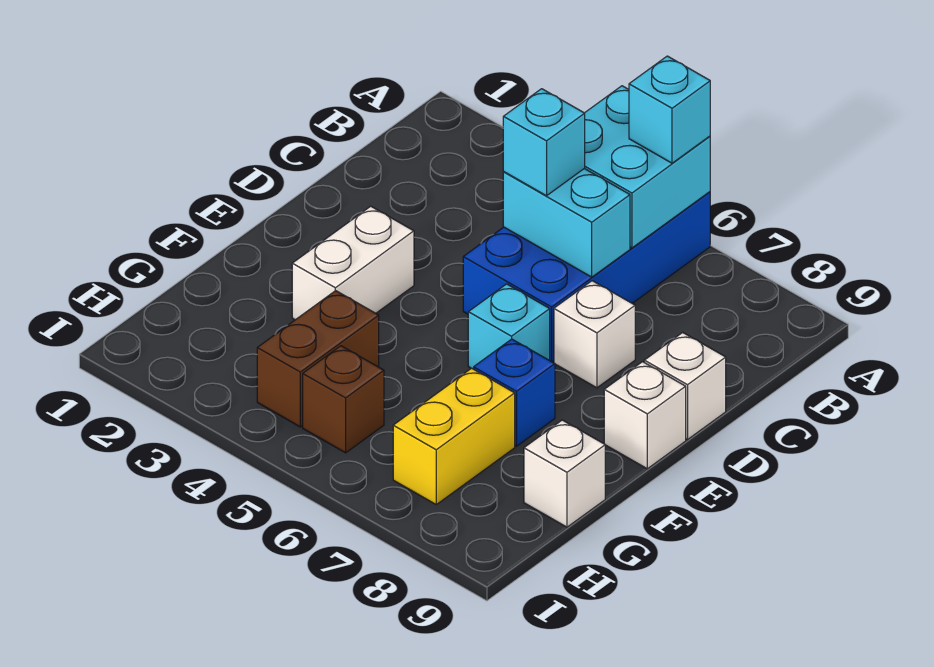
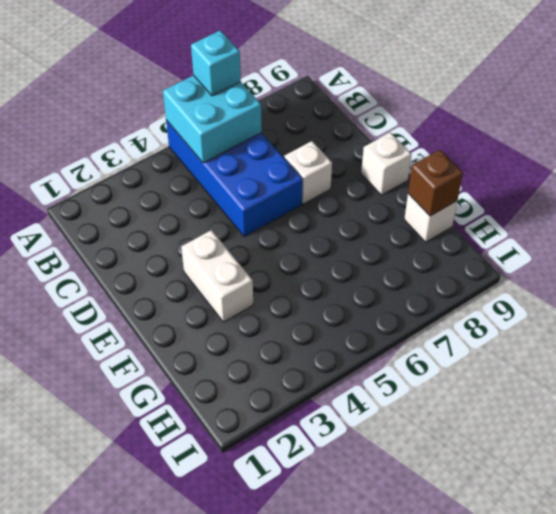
brown 1x1 brick [408,150,463,216] -> brown 1x1 brick moved to [303,346,384,453]
none -> white 1x1 brick [644,332,726,440]
none -> cyan 1x1 brick [468,284,550,369]
none -> blue 1x1 brick [474,339,555,446]

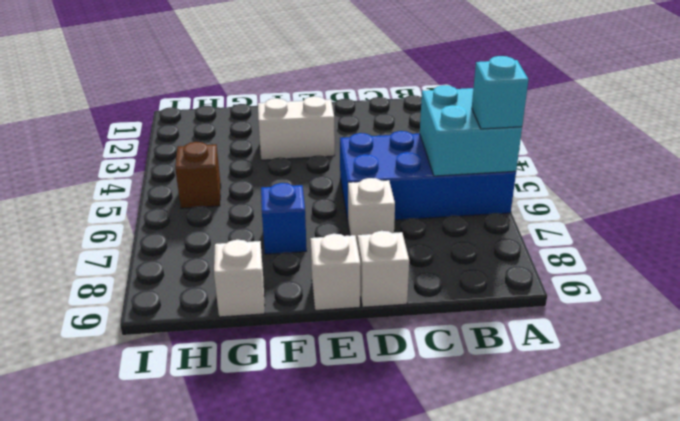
none -> cyan 1x1 brick [468,284,550,369]
none -> brown 1x2 brick [257,291,379,427]
none -> yellow 1x2 brick [393,368,515,504]

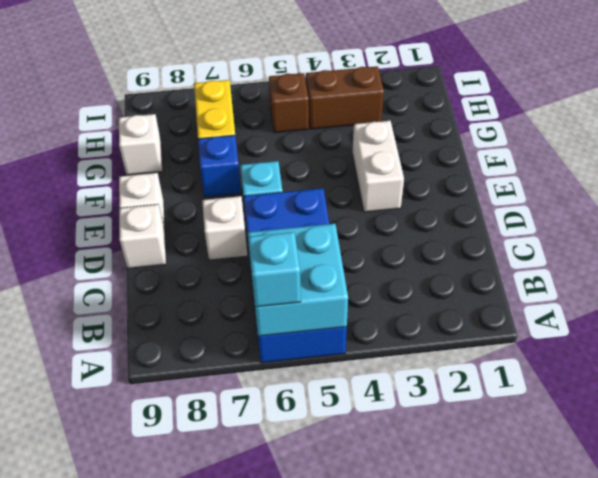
brown 1x2 brick [306,66,384,129] -> brown 1x2 brick turned to [257,291,379,427]
none -> cyan 1x2 brick [503,169,630,277]
none -> cyan 1x1 brick [503,89,585,196]

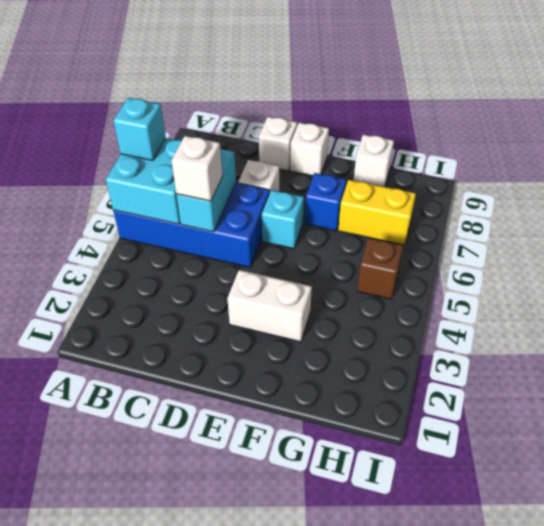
white 1x1 brick [171,136,223,201] -> cyan 1x1 brick [503,89,585,196]
none -> brown 1x2 brick [257,291,379,427]

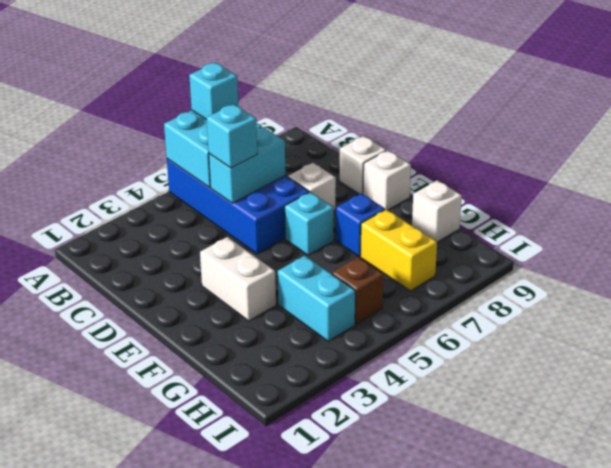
cyan 1x2 brick [278,256,355,341] -> brown 1x2 brick [257,291,379,427]

